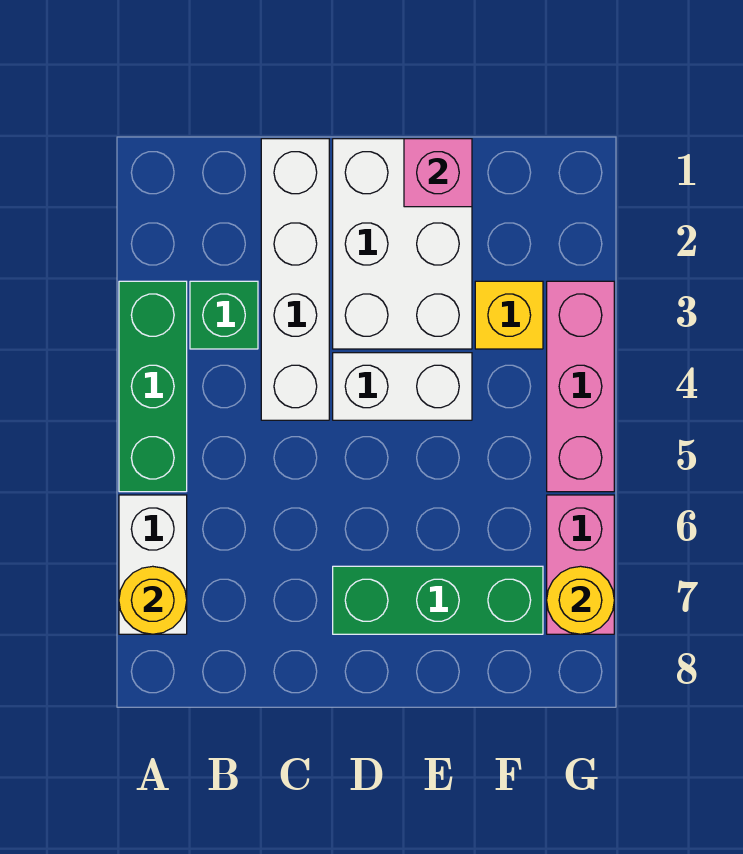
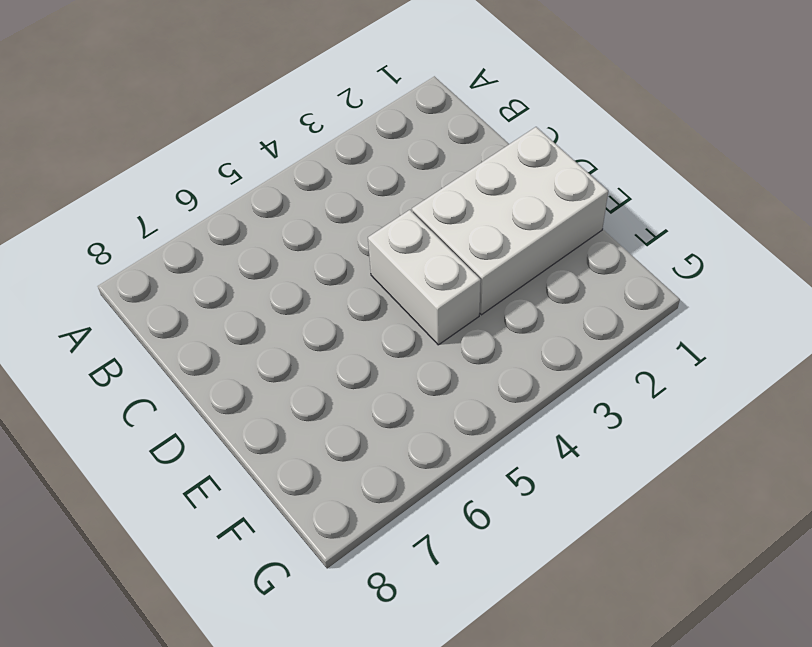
none -> green 1x3 brick [119,281,187,492]
none -> white 1x2 brick [119,495,187,634]
none -> green 1x1 brick [190,281,258,349]

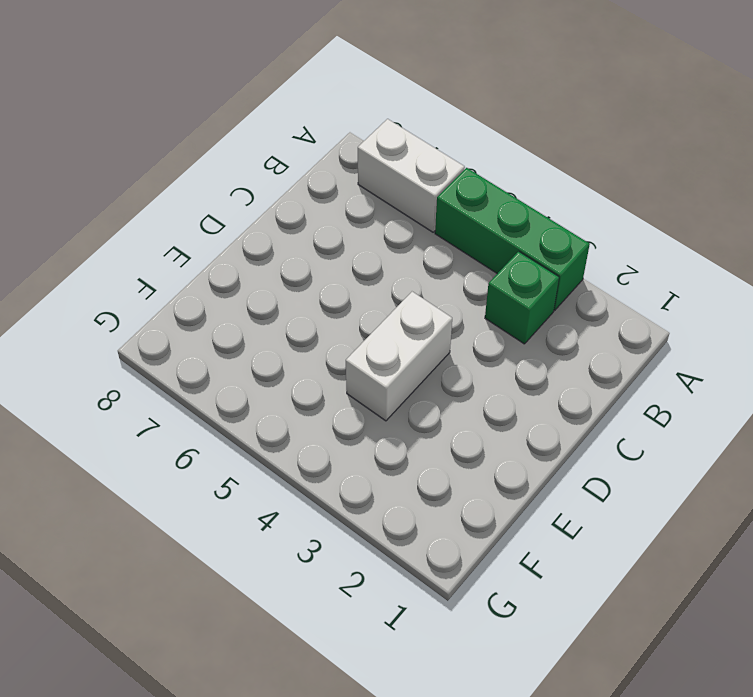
none -> white 1x4 brick [261,139,329,420]
none -> white 2x3 brick [333,139,472,349]
none -> green 1x3 brick [333,566,543,634]

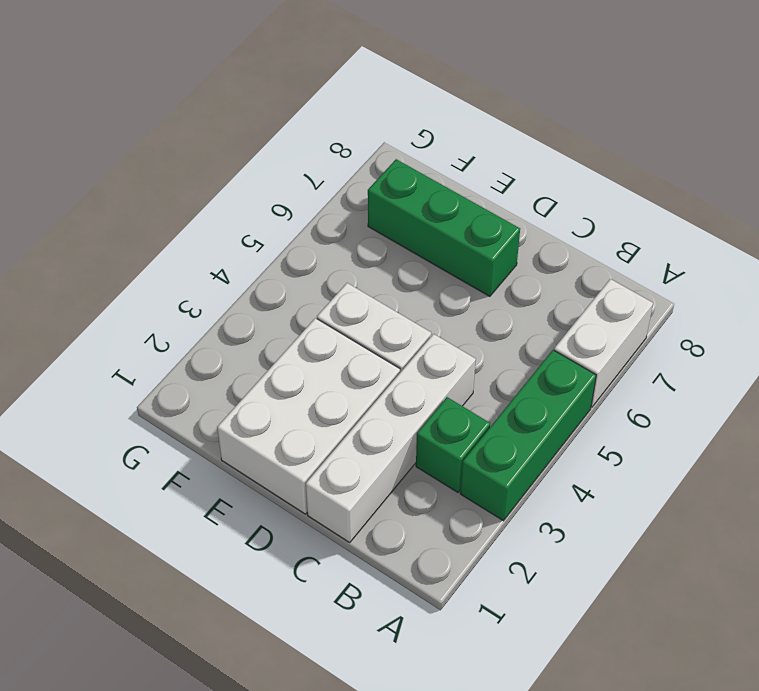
none -> yellow 1x1 brick [475,281,543,349]
none -> pink 1x3 brick [547,281,614,492]
none -> pink 1x2 brick [547,495,614,634]

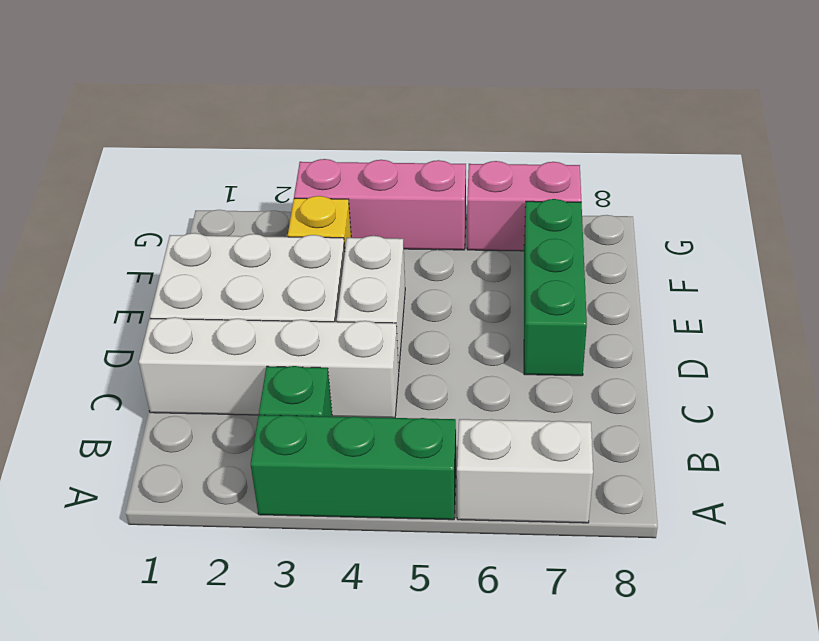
none -> yellow 1x1 round brick [119,566,187,634]
none -> pink 1x1 brick [404,139,472,207]
none -> yellow 1x1 round brick [547,566,614,634]

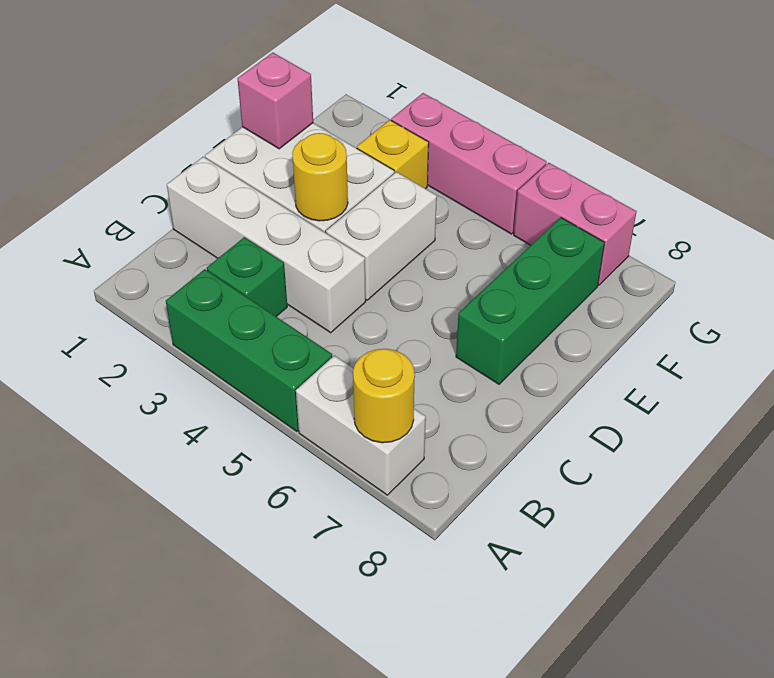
yellow 1x1 round brick [292,133,348,221] -> yellow 1x1 round brick moved to [547,566,614,634]

